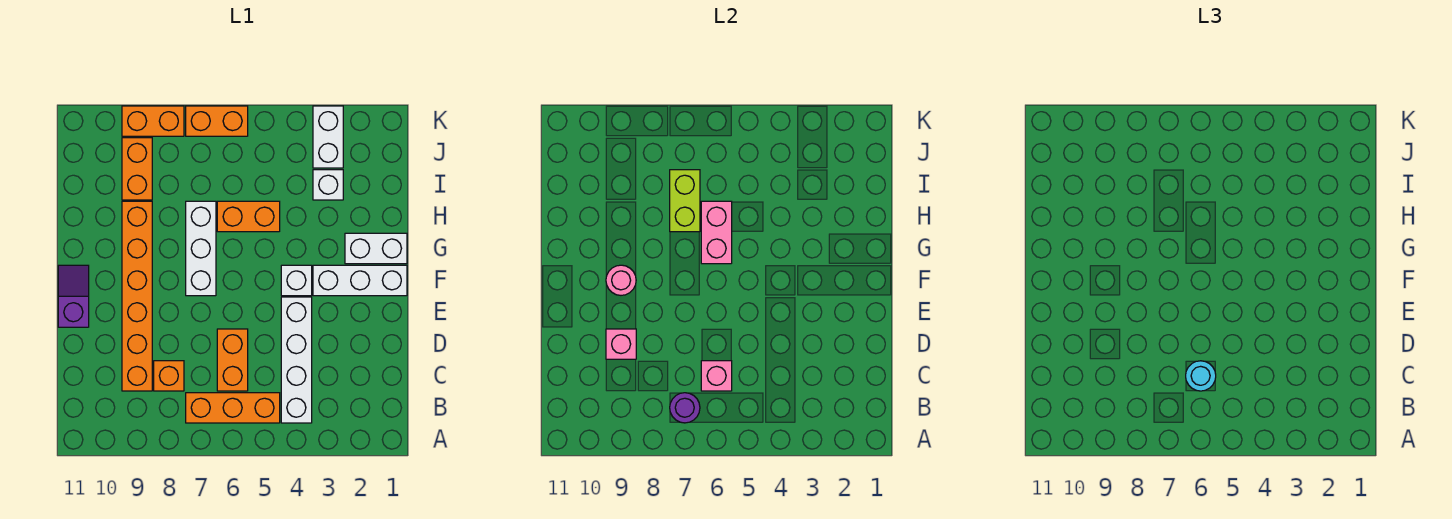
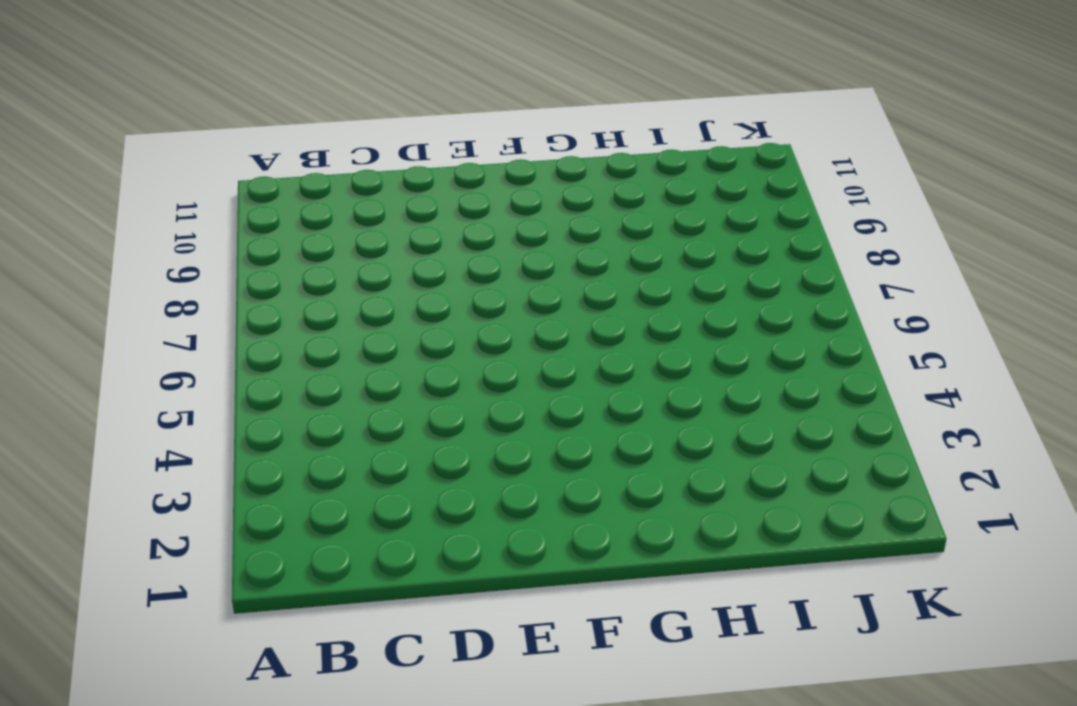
none -> white 1x4 brick [281,297,312,423]
none -> orange 1x3 brick [186,393,280,423]
none -> orange 1x2 brick [217,329,248,391]

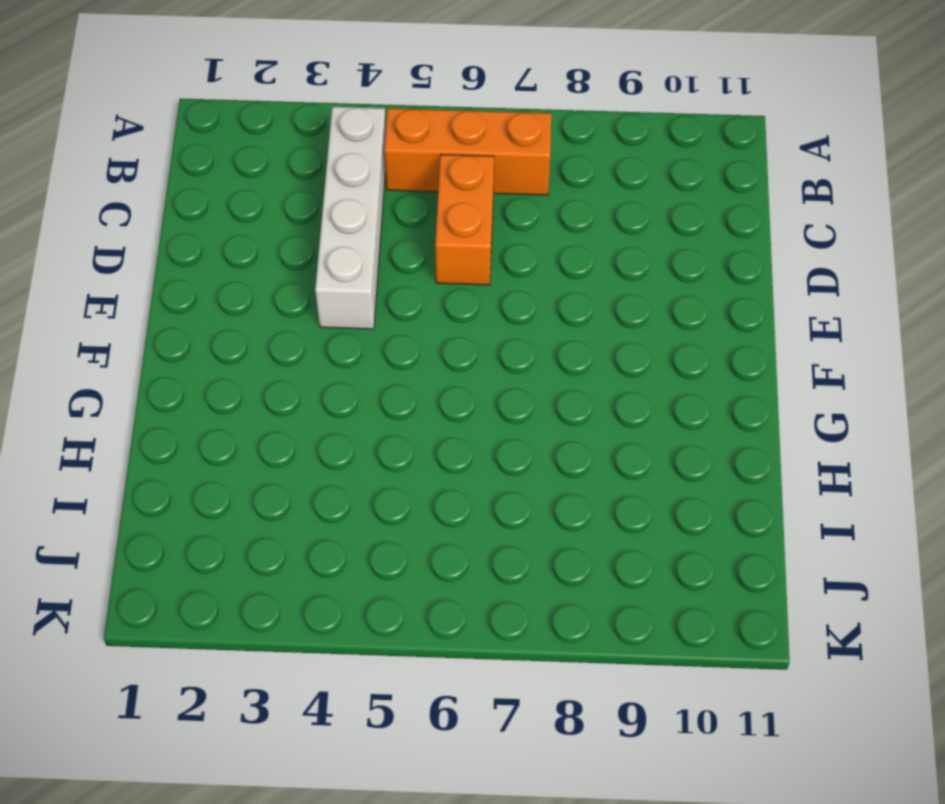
none -> orange 1x1 brick [154,361,184,391]
none -> orange 1x6 brick [122,201,152,391]
none -> purple 1x2 slope [58,265,89,327]

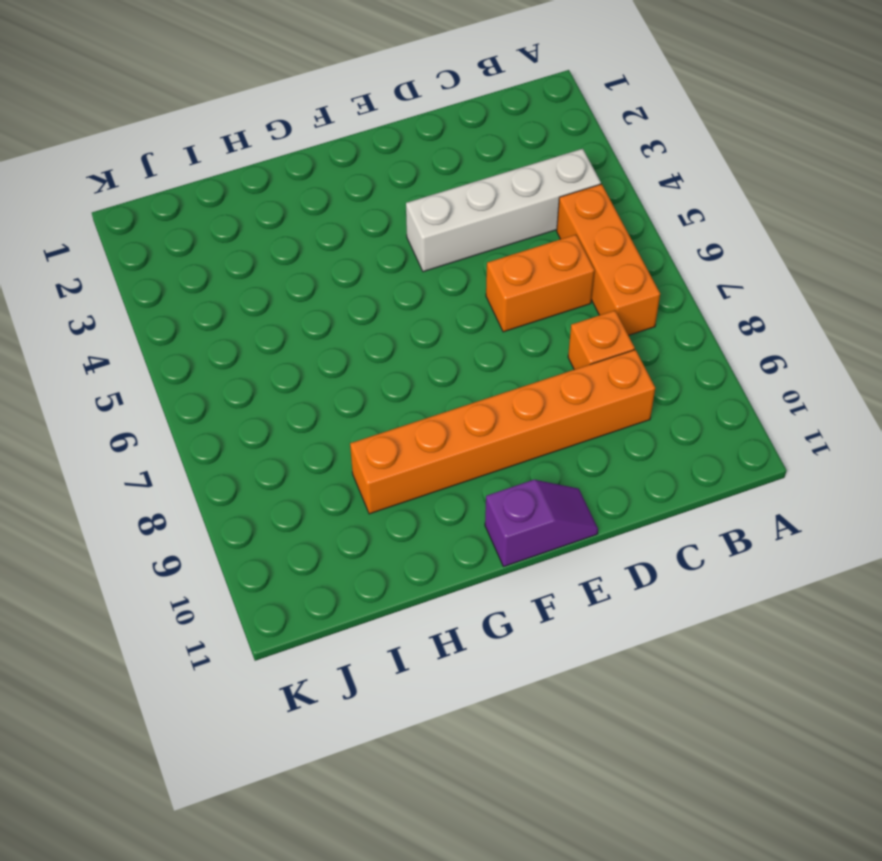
purple 1x2 slope [485,480,598,567] -> purple 1x2 slope turned to [58,265,89,327]
none -> white 1x3 brick [313,265,407,296]
none -> white 1x1 brick [281,265,312,296]
none -> white 1x3 brick [186,201,216,296]

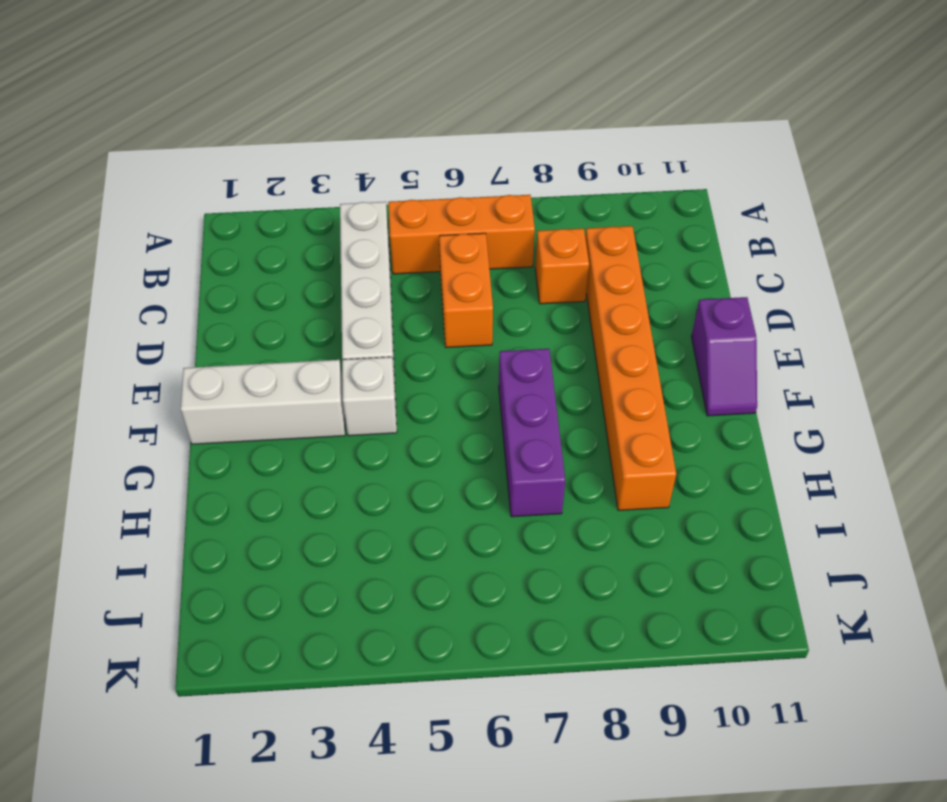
purple 1x3 brick [499,349,565,517] -> white 1x3 brick [186,201,216,296]
none -> white 1x2 brick [345,233,407,264]
none -> orange 1x2 brick [217,201,280,232]
none -> white 1x1 brick [313,170,343,200]

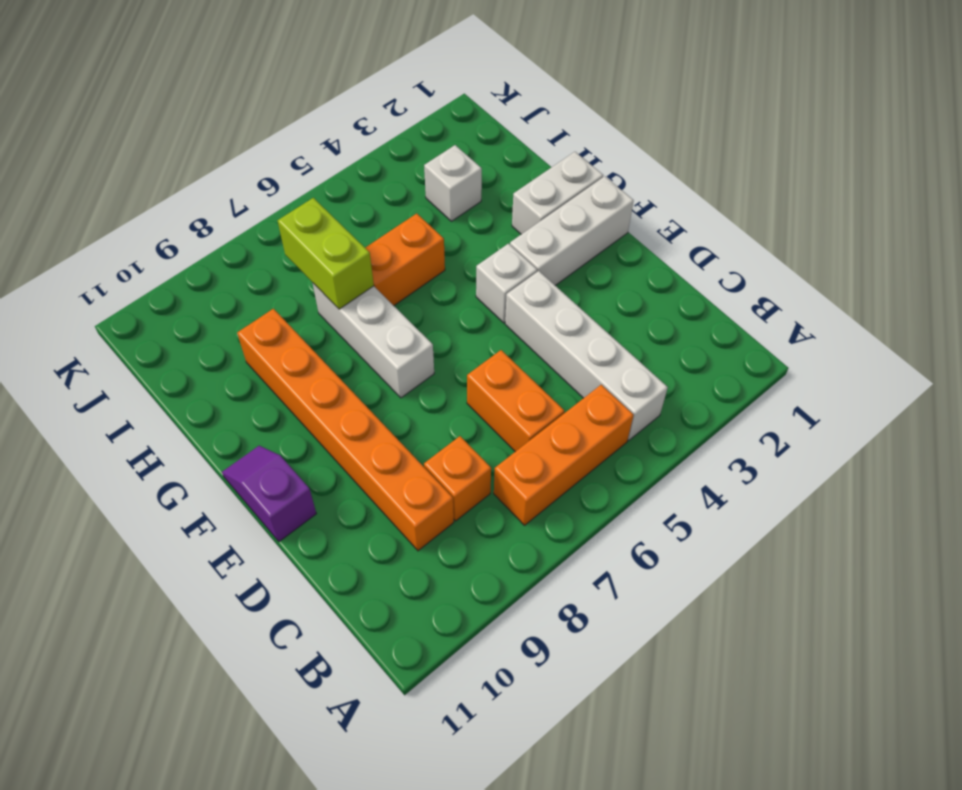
none -> orange 1x2 brick [122,138,152,200]
none -> white 1x2 brick [313,106,343,168]
none -> orange 1x2 brick [186,106,248,136]

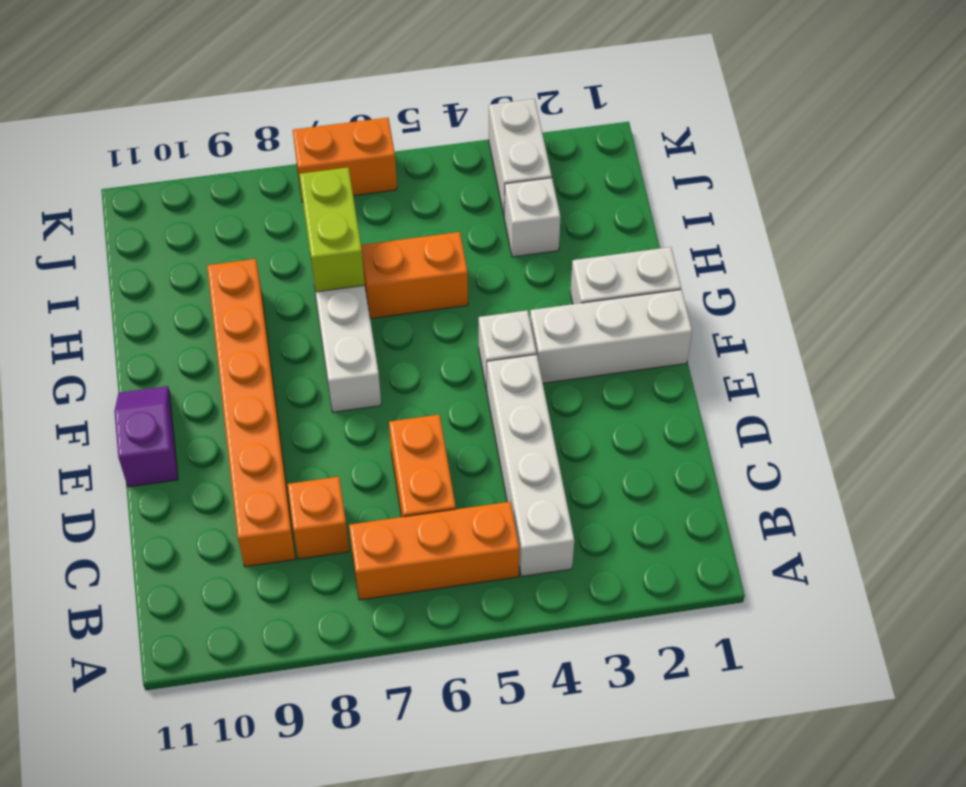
none -> orange 1x2 brick [122,138,152,200]
none -> orange 1x2 brick [122,106,184,136]
none -> purple 1x1 round brick [670,393,700,423]

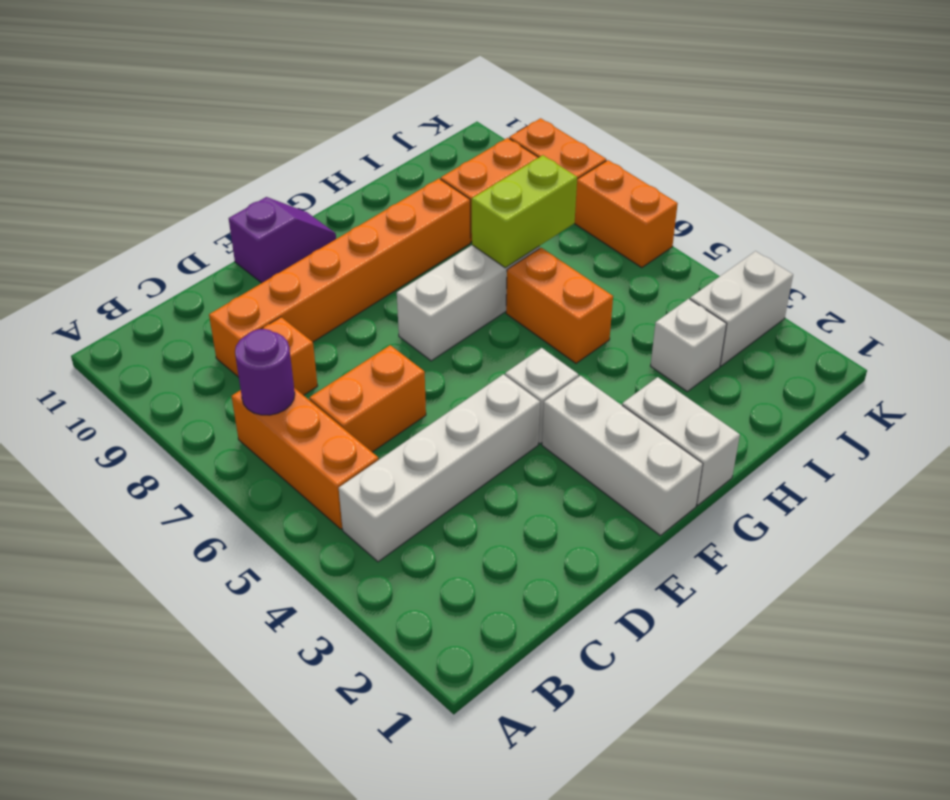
none -> pink 1x1 brick [701,361,732,391]
none -> pink 1x1 brick [606,329,636,359]
none -> pink 1x1 round brick [606,265,636,295]

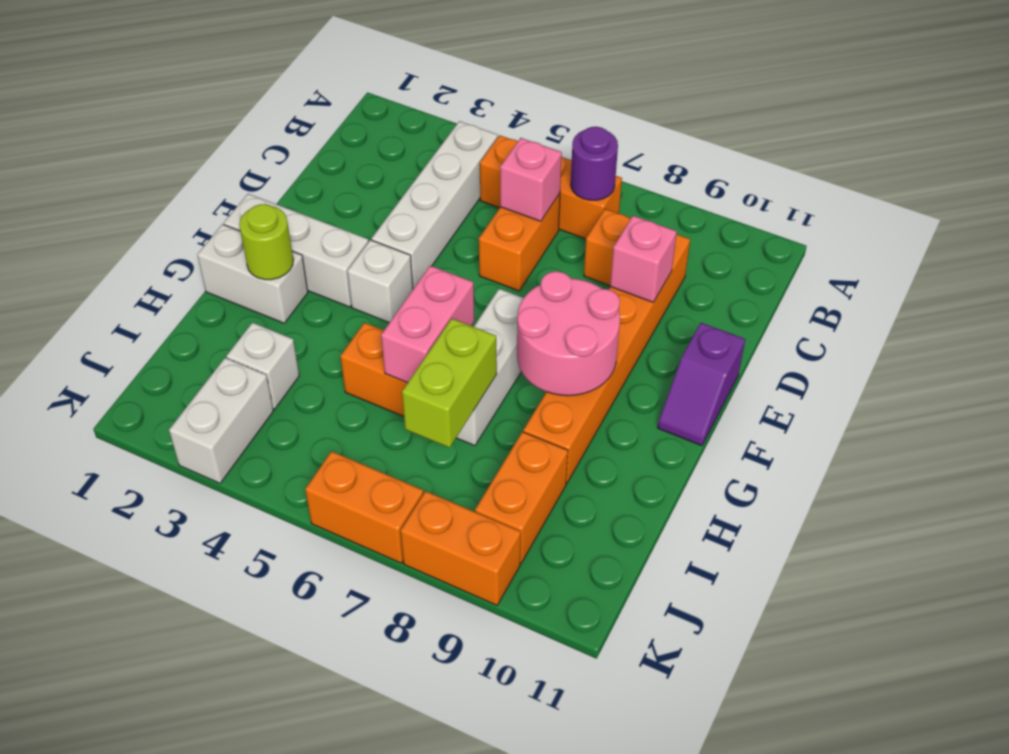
pink 2x2 round brick [517,271,620,396] -> pink 1x1 round brick [606,265,636,295]
lime 1x1 round brick [239,204,293,280] -> none
none -> cyan 1x1 round brick [1186,361,1216,391]

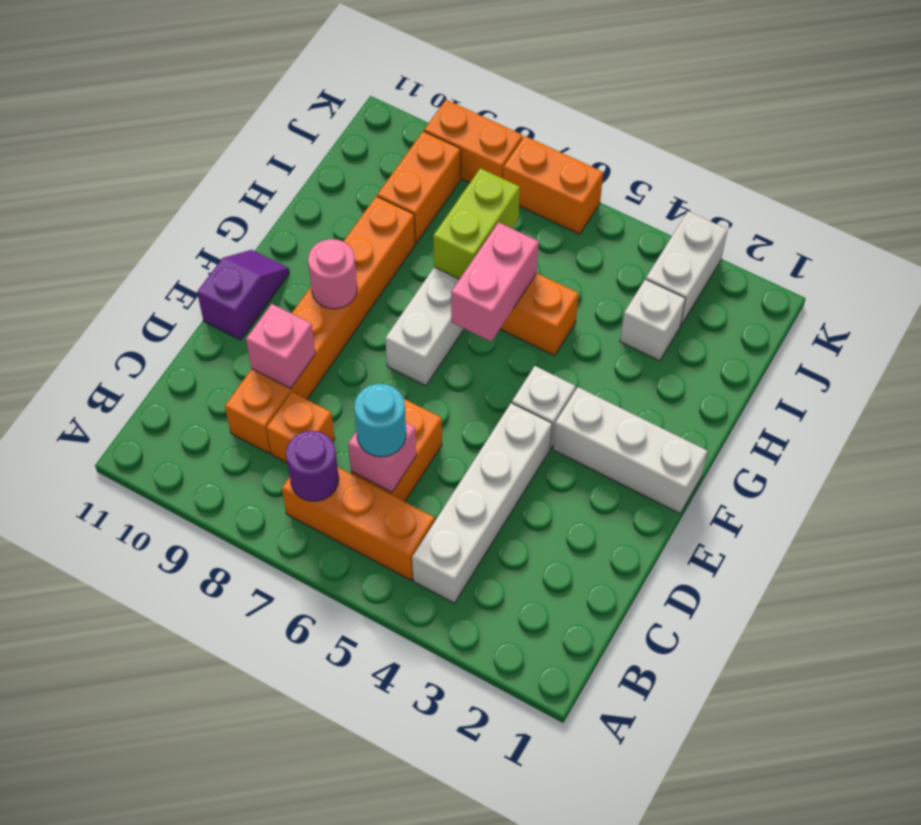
none -> white 1x2 brick [345,233,407,264]

